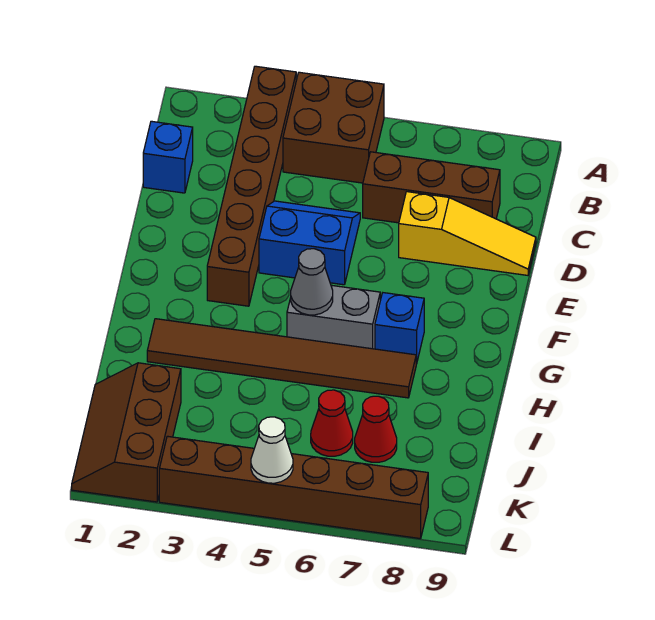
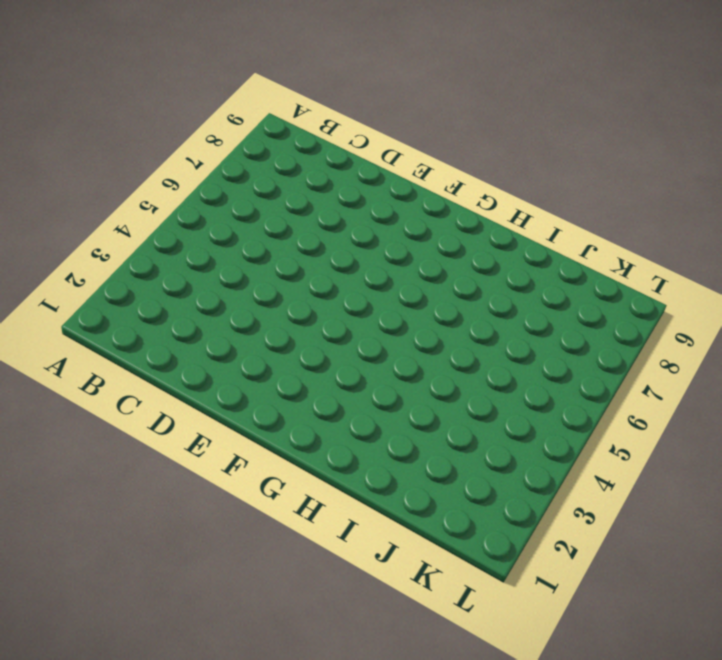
none -> brown 1x6 brick [207,66,296,306]
none -> brown 2x2 brick [283,72,384,183]
none -> blue 1x1 brick [143,121,193,193]

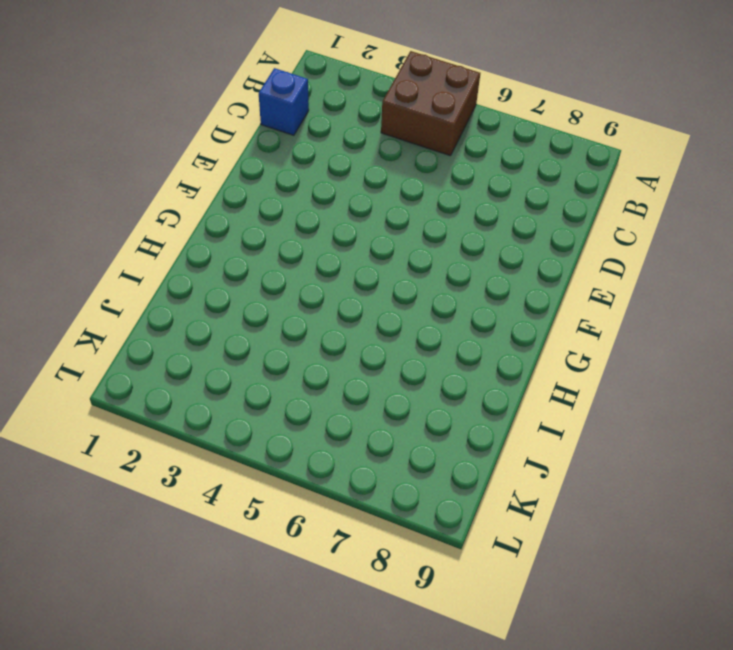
none -> brown 1x6 brick [207,66,296,306]
none -> brown 1x3 brick [363,152,500,223]
none -> blue 2x2 slope [259,201,360,285]

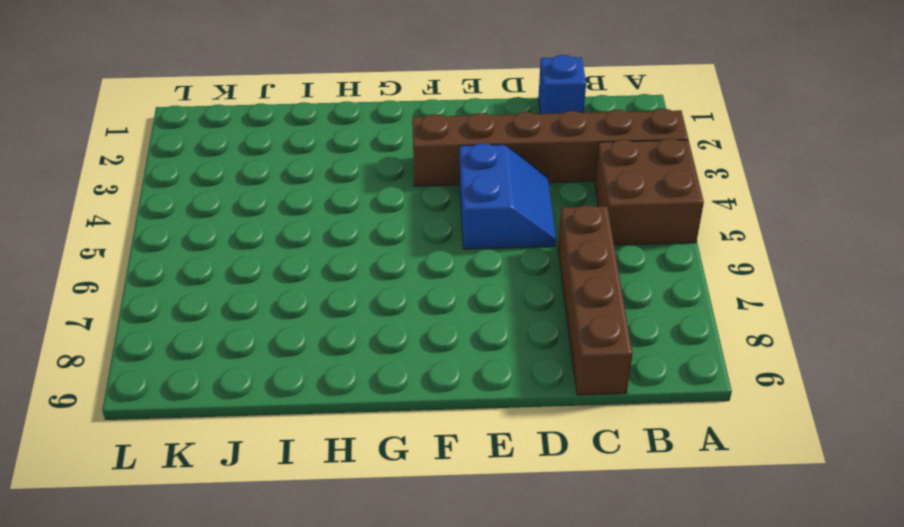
brown 1x4 brick [558,205,633,395] -> brown 1x3 brick [363,152,500,223]
none -> yellow 1x3 slope [399,192,536,275]
none -> grey 1x2 brick [287,285,380,349]
none -> blue 1x1 brick [375,293,424,364]

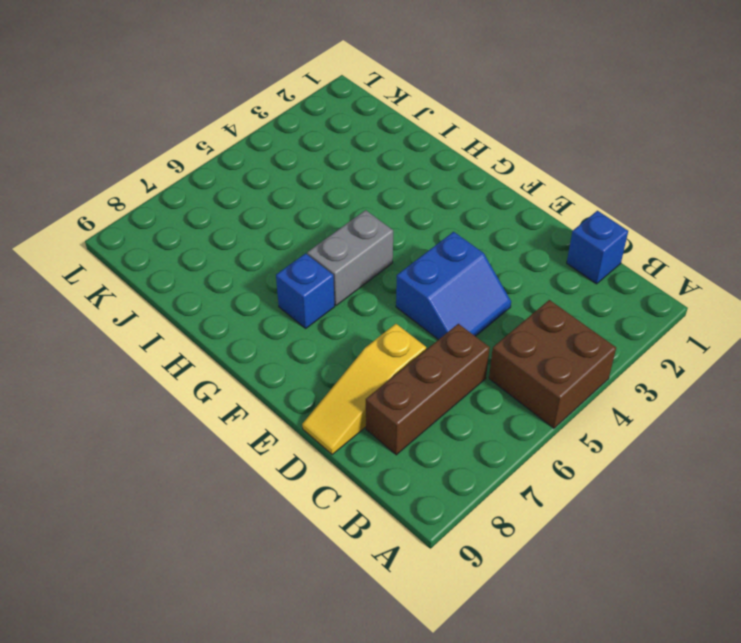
none -> brown 1x6 brick [207,66,296,306]
none -> brown 1x6 tile [147,319,416,398]
none -> brown 2x3 slope [72,363,181,502]

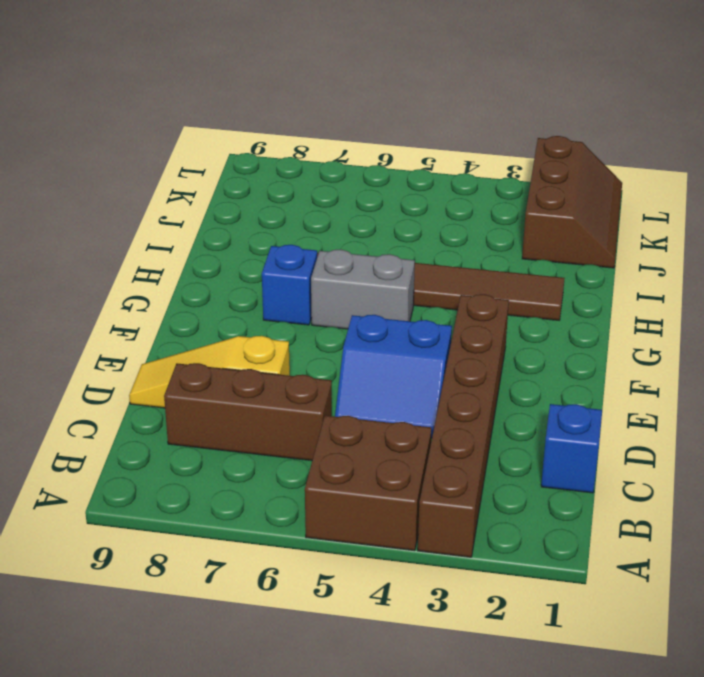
none -> red 1x1 cone [311,390,353,456]
none -> red 1x1 cone [355,396,397,462]
none -> brown 1x6 brick [159,436,428,539]

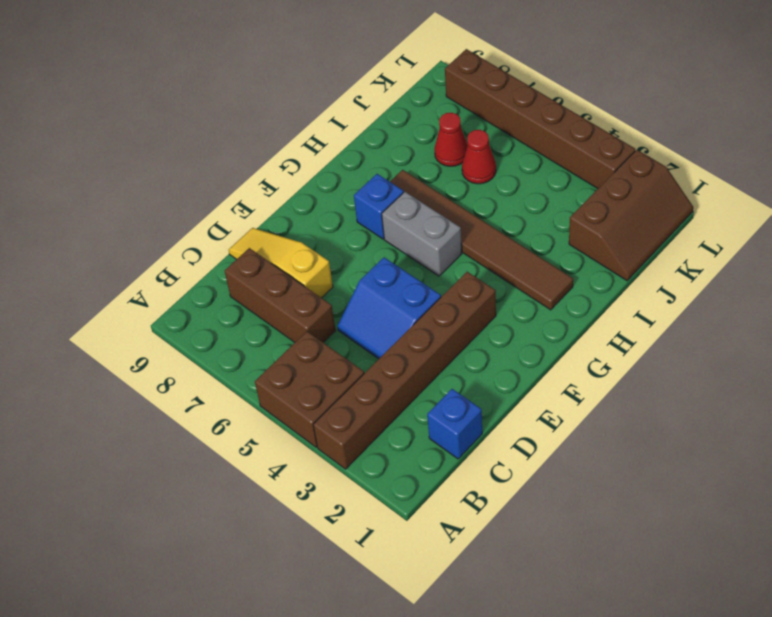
none -> grey 1x1 cone [291,249,333,315]
none -> white 1x1 cone [251,417,293,483]

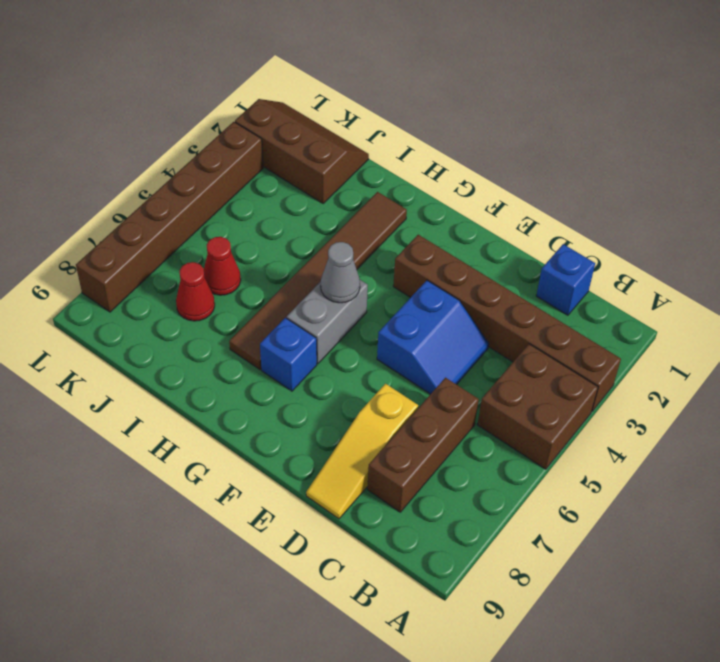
none -> white 1x1 cone [251,417,293,483]

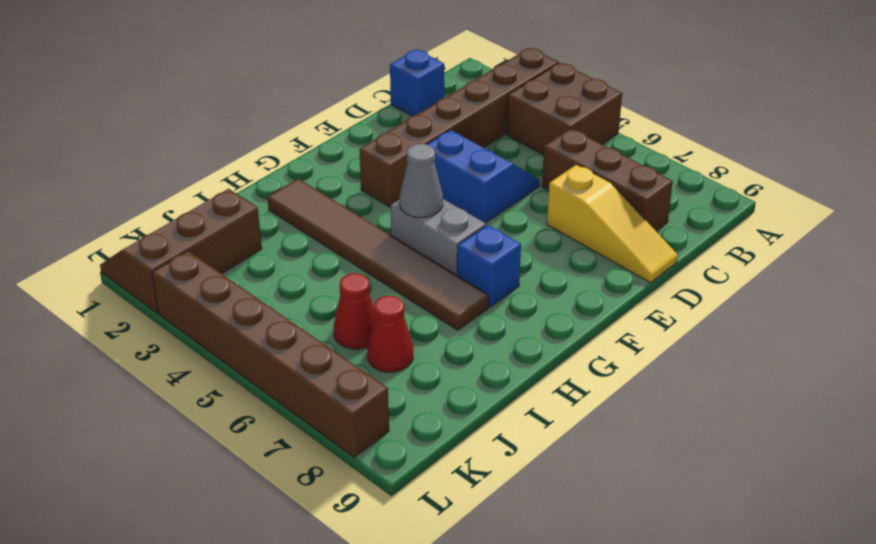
none -> white 1x1 cone [251,417,293,483]

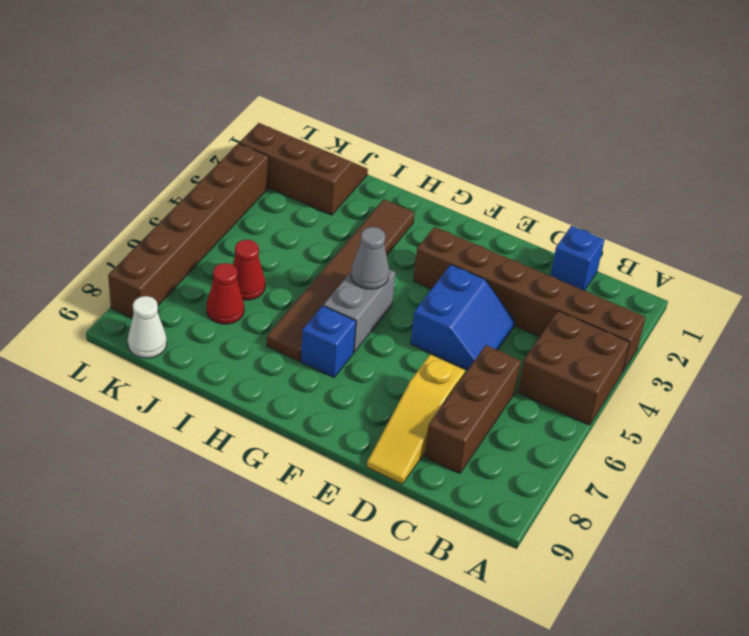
white 1x1 cone [128,296,167,358] -> white 1x1 cone moved to [251,417,293,483]

